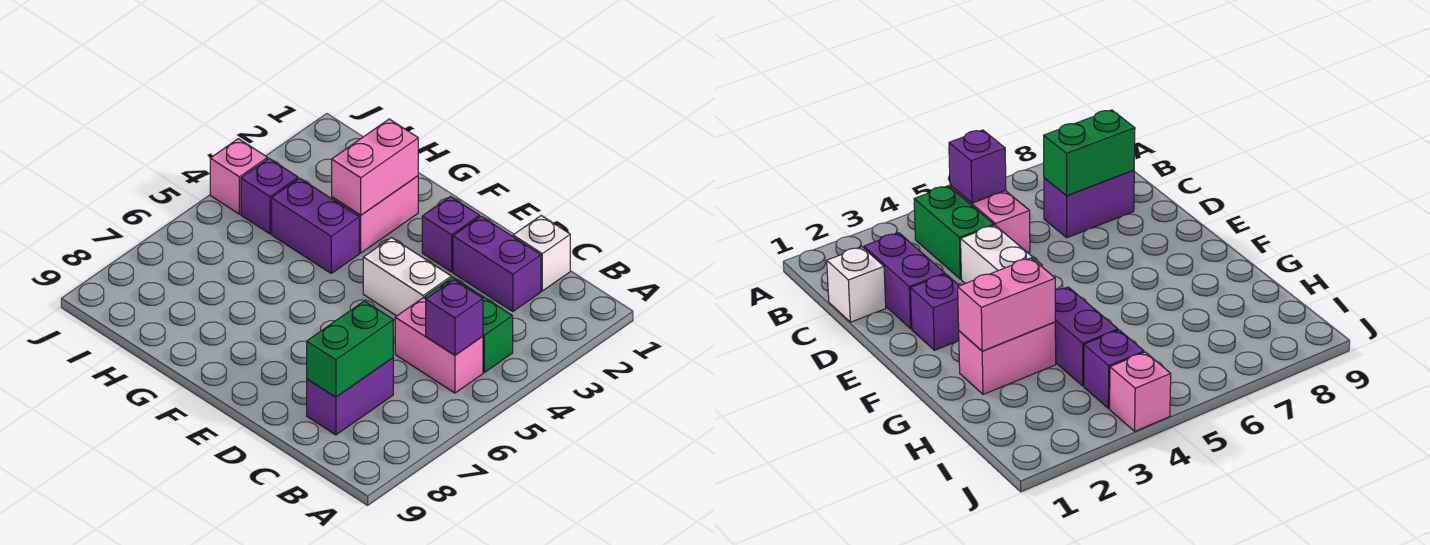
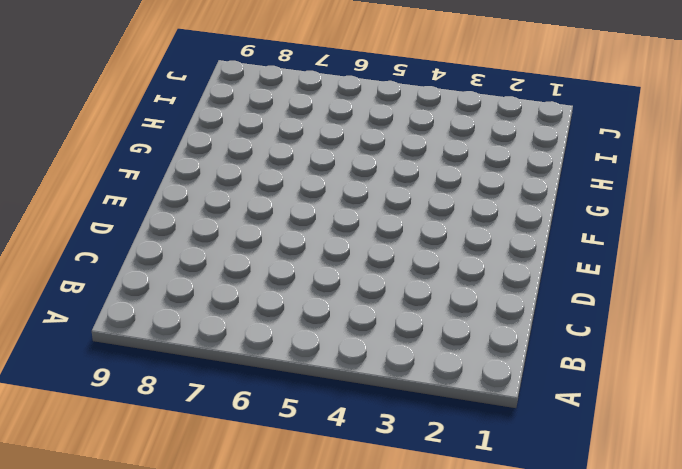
none -> green 1x2 brick [425,277,513,372]
none -> pink 1x2 brick [395,298,483,393]
none -> white 1x1 brick [513,216,570,291]

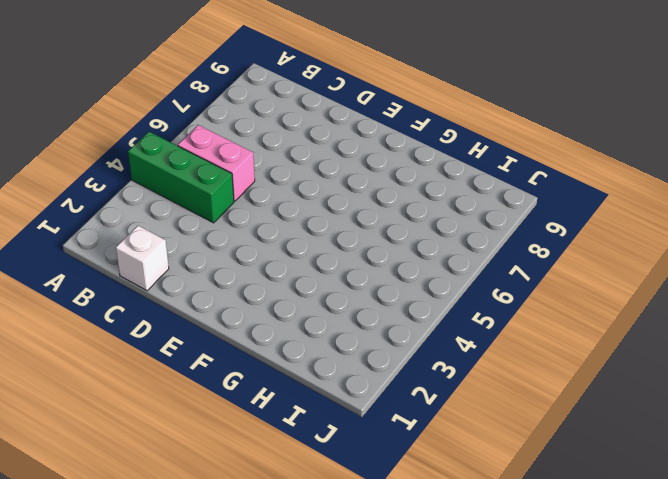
green 1x3 brick [128,132,234,223] -> green 1x2 brick [425,277,513,372]
none -> purple 1x2 brick [453,216,541,312]
none -> purple 1x2 brick [307,358,393,435]
none -> white 1x2 brick [363,238,451,316]

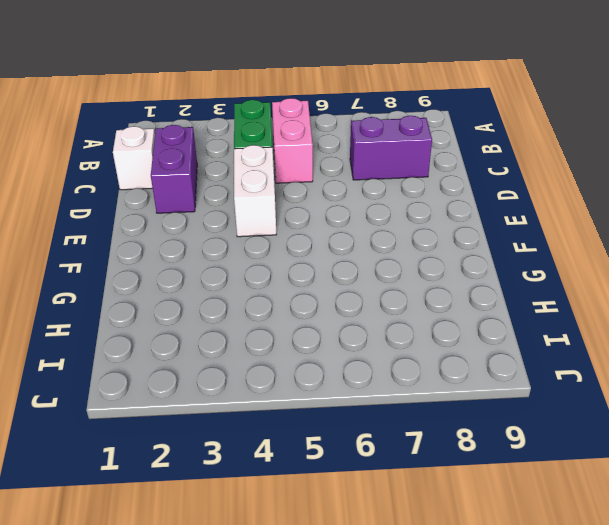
none -> purple 1x1 brick [422,197,480,272]
none -> pink 1x2 brick [332,176,418,253]
none -> purple 1x2 brick [272,178,359,273]

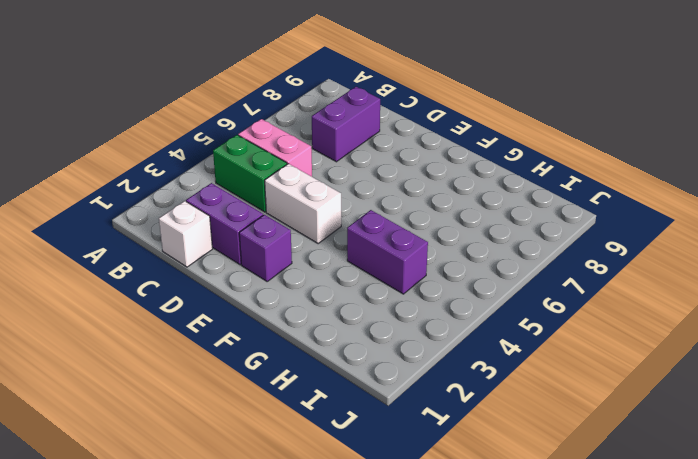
none -> pink 1x2 brick [332,176,418,253]
none -> purple 1x1 brick [241,159,298,234]
none -> pink 1x1 brick [210,139,268,214]

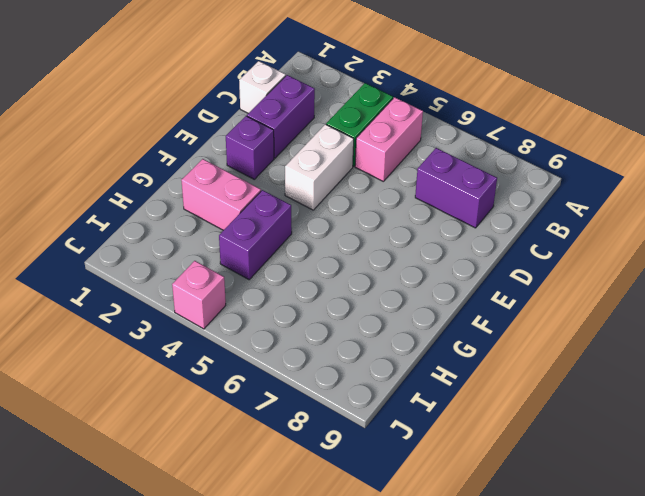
none -> purple 1x1 brick [241,159,298,234]
none -> purple 1x1 brick [426,280,483,355]
none -> green 1x2 brick [307,301,393,397]

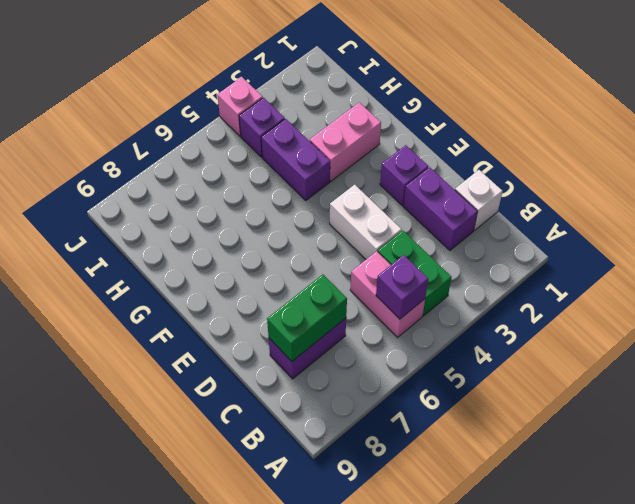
none -> pink 1x2 brick [332,119,418,215]

